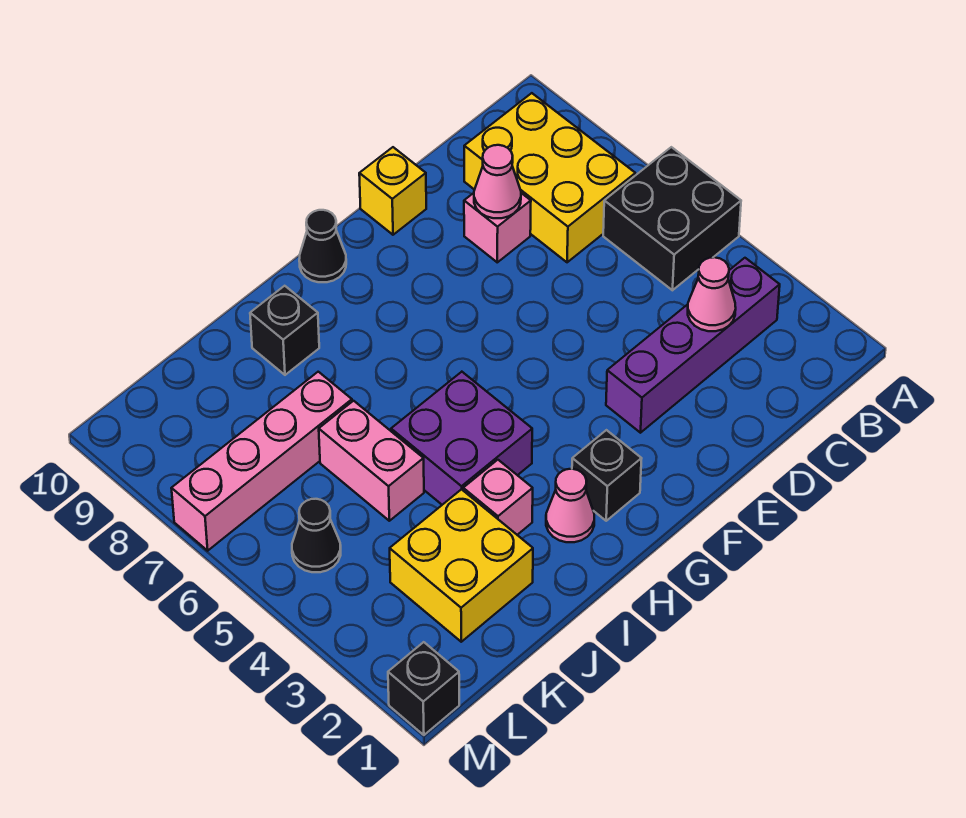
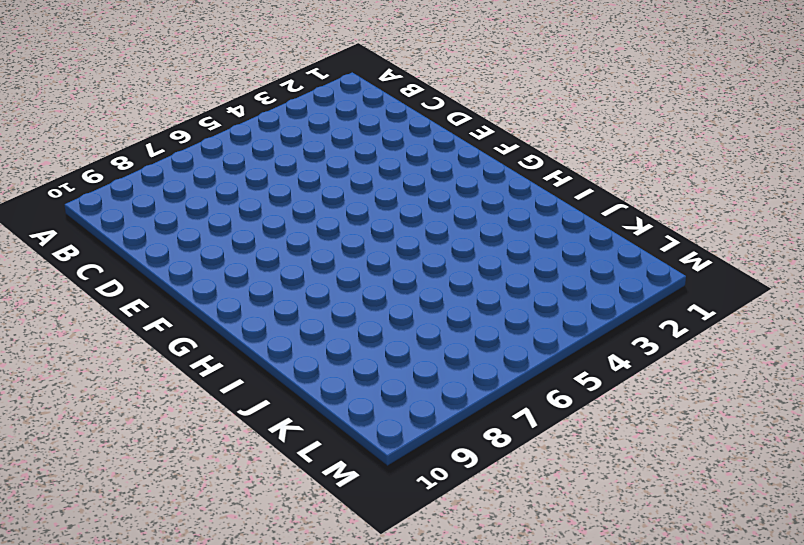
none -> black 2x2 brick [603,147,741,290]
none -> purple 1x4 brick [606,258,780,433]
none -> yellow 2x3 brick [464,93,635,262]

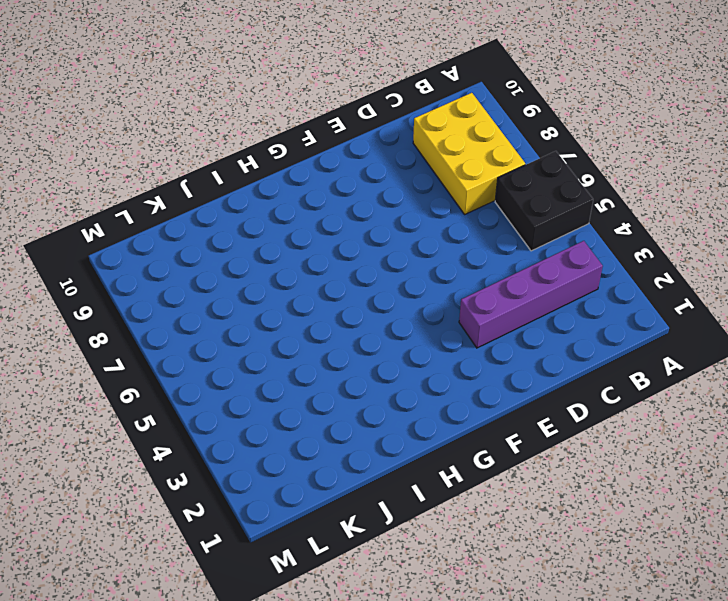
none -> pink 1x1 brick [464,193,531,262]
none -> yellow 1x1 brick [359,147,426,235]
none -> black 1x1 brick [572,430,642,521]

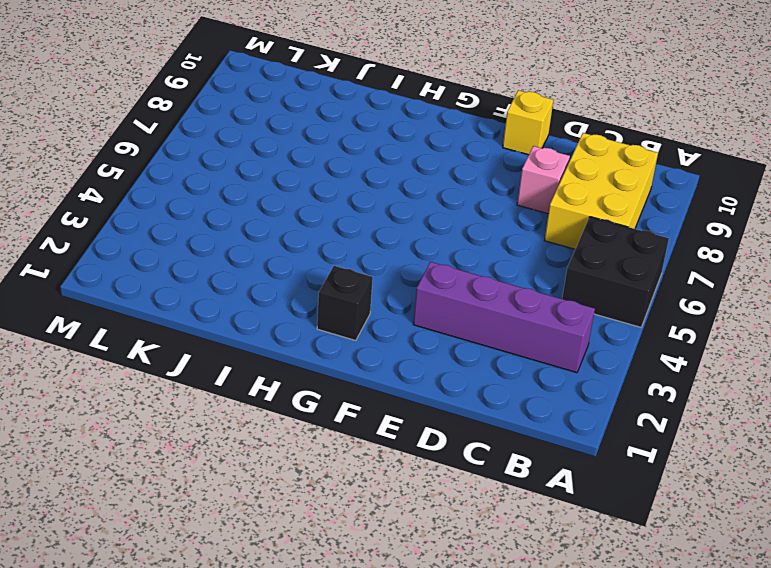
none -> black 1x1 cone [299,210,346,282]
none -> pink 1x1 cone [546,469,594,542]
none -> purple 2x2 brick [391,372,532,505]

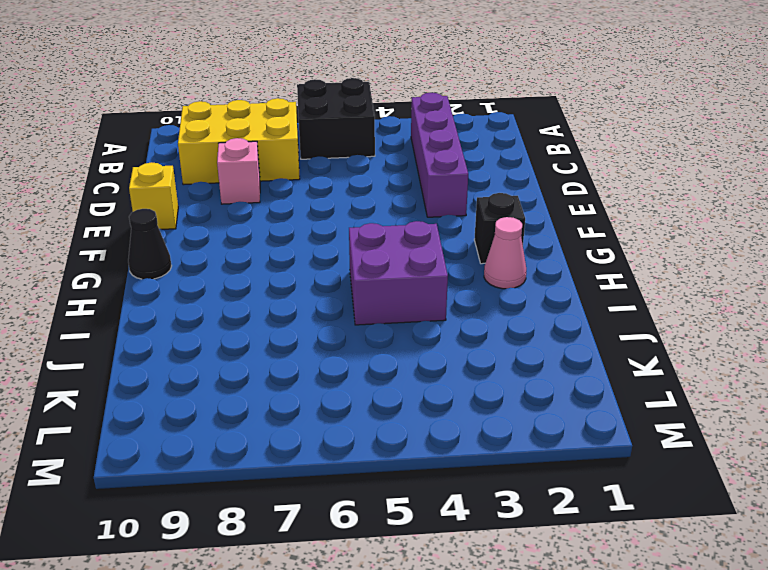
none -> pink 1x1 brick [463,460,533,535]
none -> black 1x1 brick [250,286,319,375]
none -> yellow 2x2 brick [390,489,533,642]

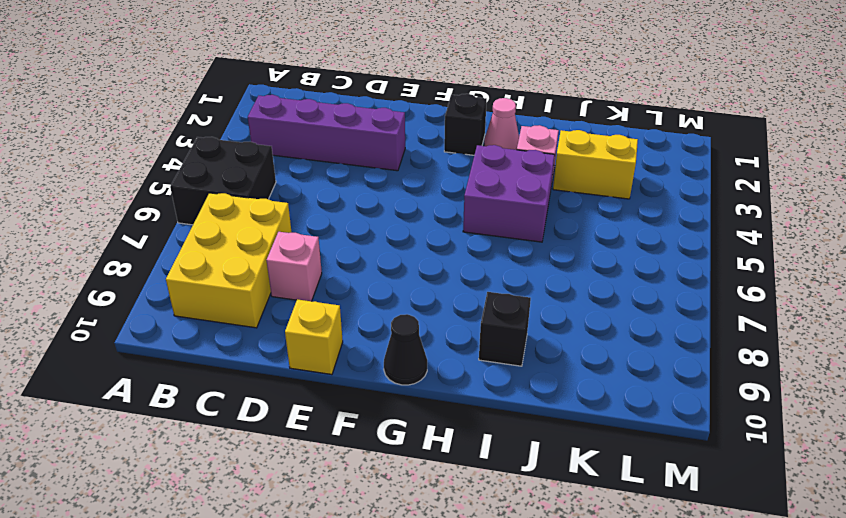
yellow 1x2 brick [553,130,638,199] -> yellow 2x2 brick [390,489,533,642]
none -> pink 1x2 brick [319,401,424,521]
none -> pink 1x4 brick [171,372,352,551]
none -> black 1x1 cone [292,499,341,572]

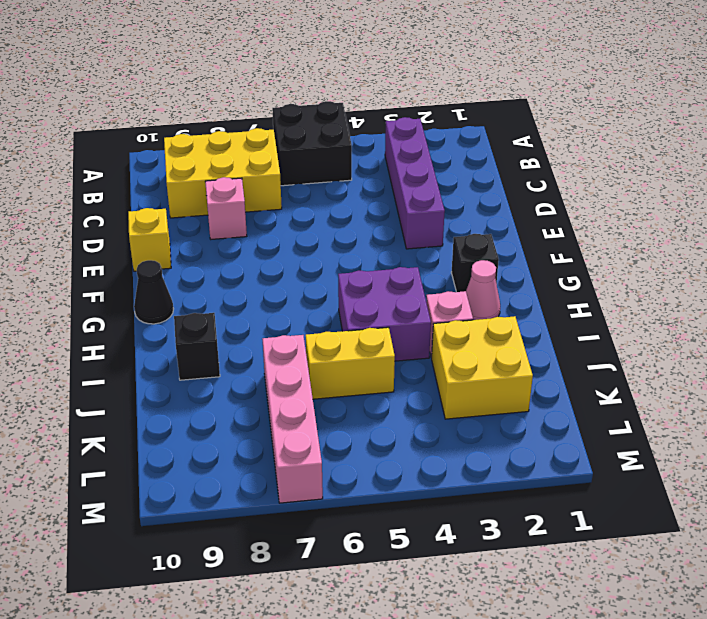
yellow 1x2 brick [306,327,395,399] -> pink 1x2 brick [319,401,424,521]
none -> black 1x1 cone [292,499,341,572]
none -> black 1x1 brick [388,642,459,735]
none -> pink 1x1 cone [688,257,736,331]

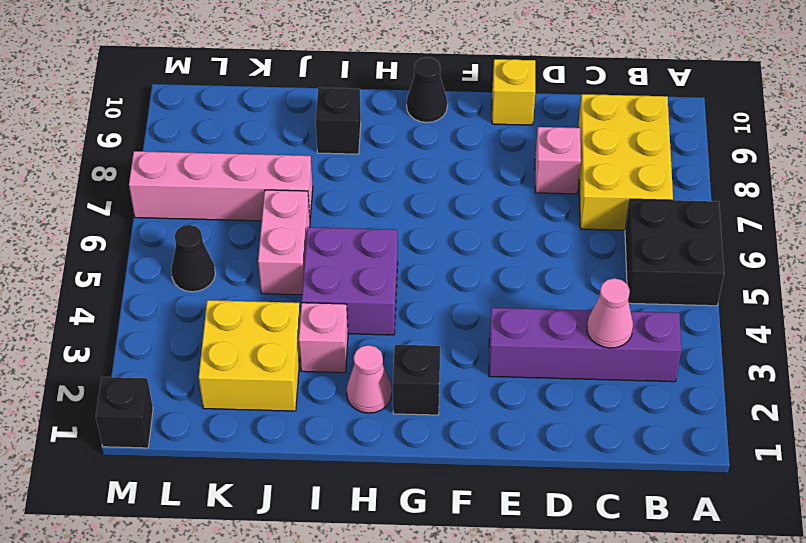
none -> pink 1x1 cone [474,145,521,218]

